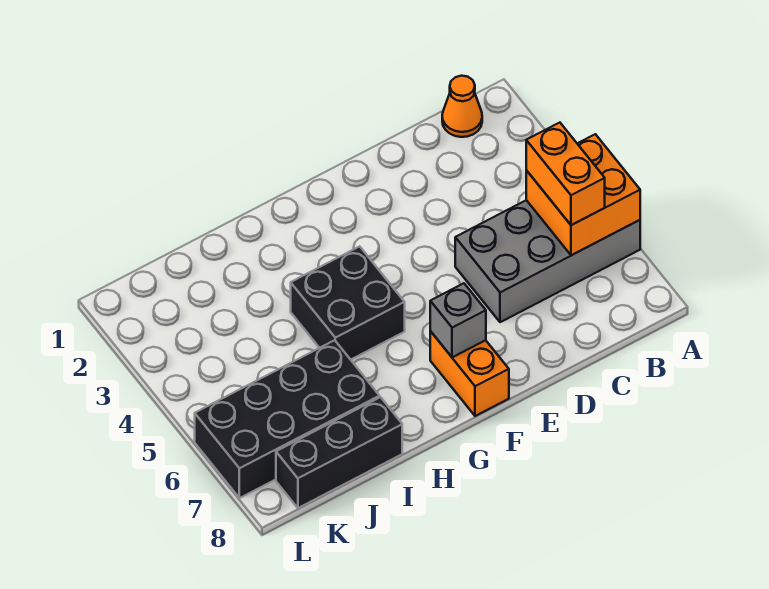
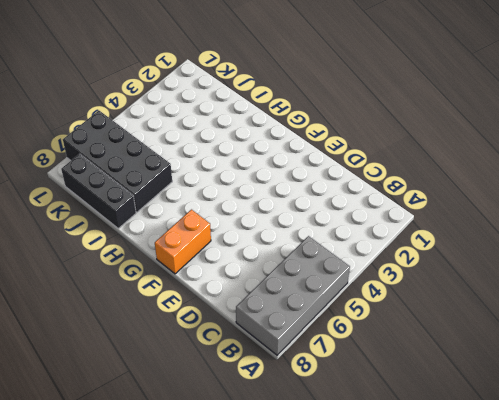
grey 2x4 brick [236,236,350,355] -> grey 2x4 brick turned to [455,200,640,322]
none -> orange 1x1 cone [442,76,482,137]
none -> black 2x2 brick [291,246,405,360]

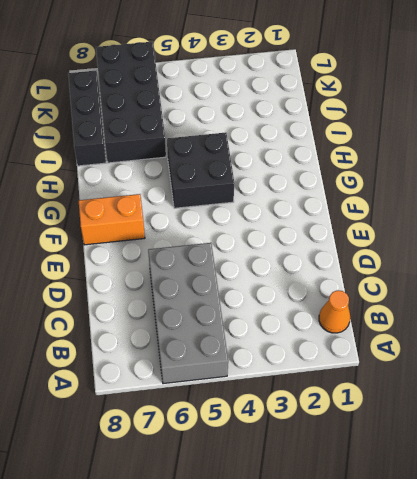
none -> orange 2x2 brick [526,134,640,255]
none -> grey 1x1 brick [430,283,486,357]

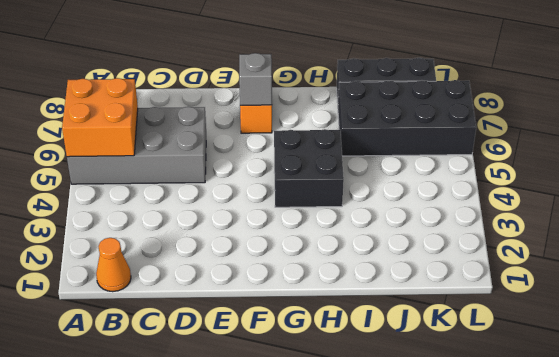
none -> orange 1x2 brick [526,123,605,225]

